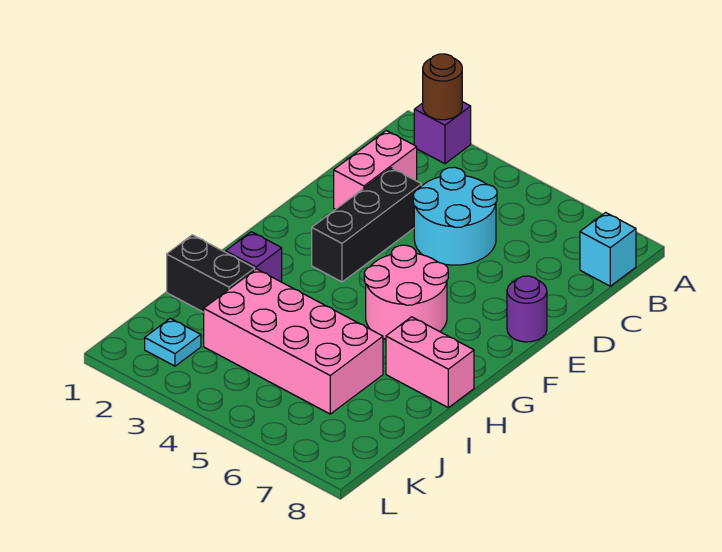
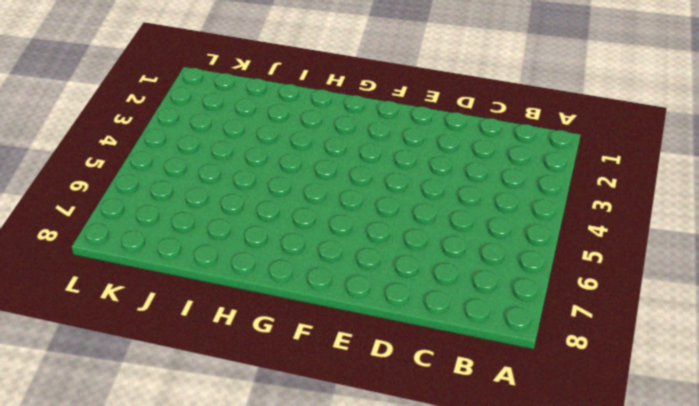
none -> purple 1x1 brick [414,102,471,164]
none -> cyan 1x1 brick [580,212,636,286]
none -> pink 1x2 brick [334,130,417,209]

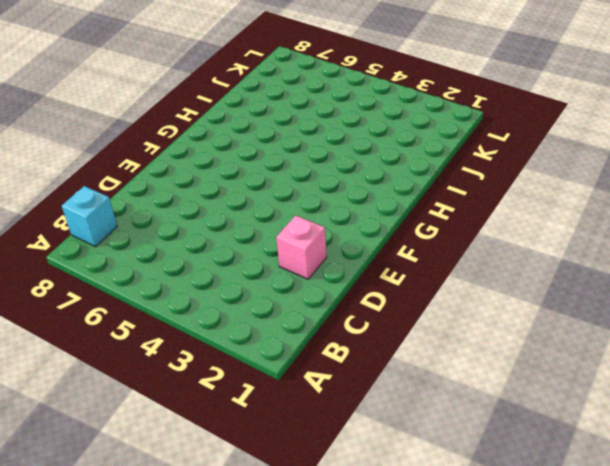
pink 1x1 brick [276,215,327,279] -> pink 1x2 brick [334,130,417,209]
none -> purple 1x1 brick [414,102,471,164]
none -> cyan 2x2 round brick [413,167,497,265]
none -> black 1x3 brick [312,168,422,282]

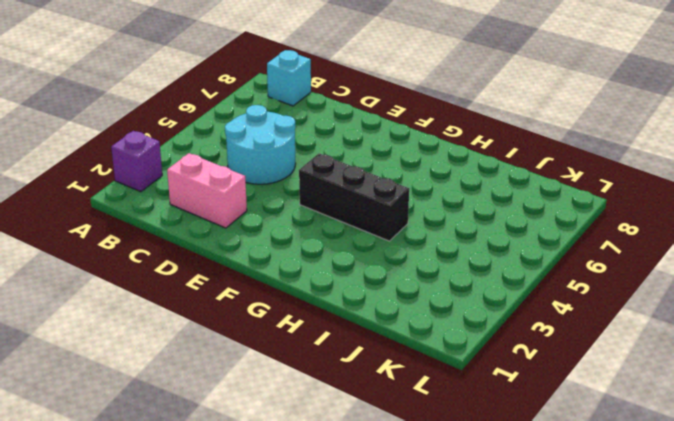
black 1x3 brick [299,154,409,241] -> black 1x3 brick moved to [312,168,422,282]
none -> purple 1x1 round brick [507,276,547,342]
none -> pink 2x2 round brick [364,245,448,339]
none -> purple 1x1 brick [226,232,282,282]

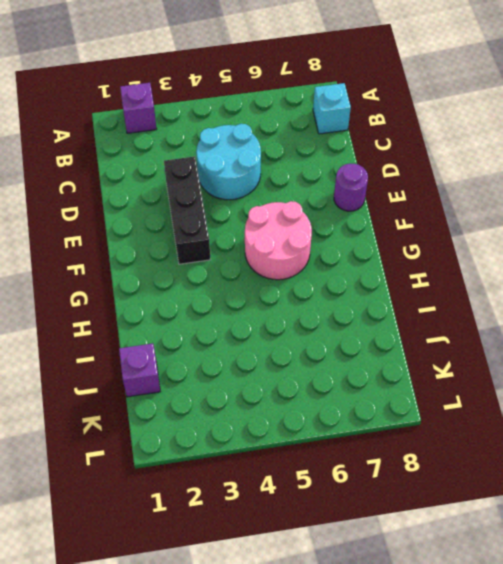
purple 1x1 brick [119,343,160,397] -> purple 1x1 brick moved to [226,232,282,282]
none -> pink 1x2 brick [334,130,417,209]
none -> pink 1x2 brick [386,317,474,408]
none -> black 1x2 brick [167,235,255,312]

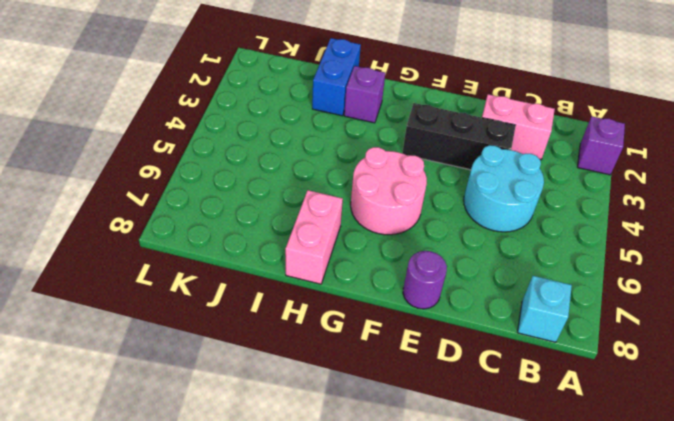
blue 1x2 brick [312,38,361,116] -> black 1x2 brick [167,235,255,312]
none -> pink 2x4 brick [204,269,383,414]
none -> cyan 1x1 plate [145,318,201,366]
none -> brown 1x1 round brick [423,54,462,120]

